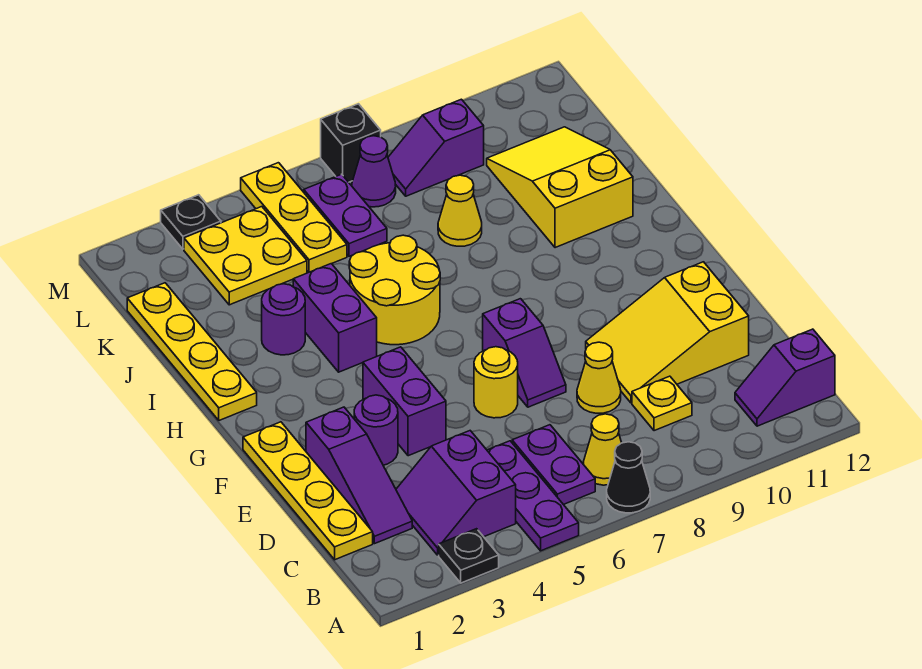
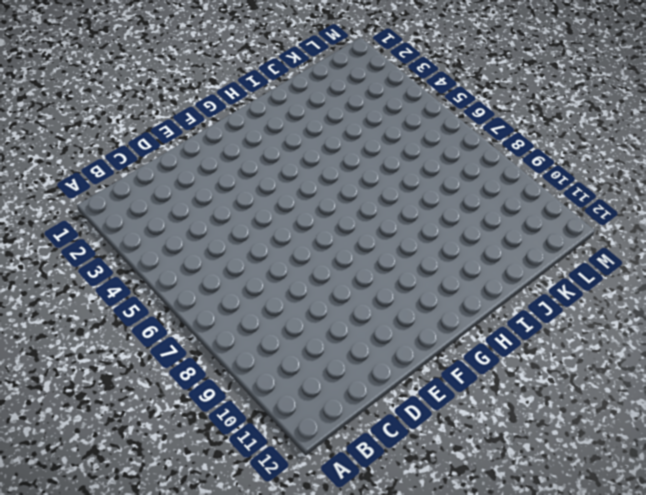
none -> black 1x1 plate [439,529,499,583]
none -> purple 1x3 plate [487,441,579,551]
none -> black 1x1 cone [607,442,650,513]

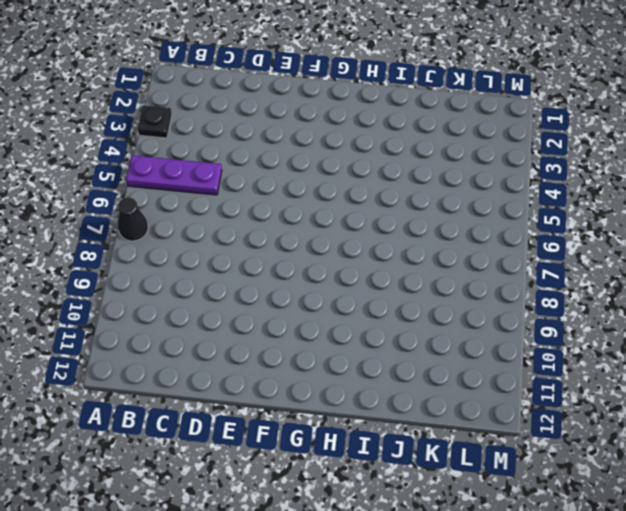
none -> purple 2x2 slope [396,431,516,555]
none -> purple 1x2 plate [512,425,595,505]
none -> yellow 1x1 cone [583,414,622,485]

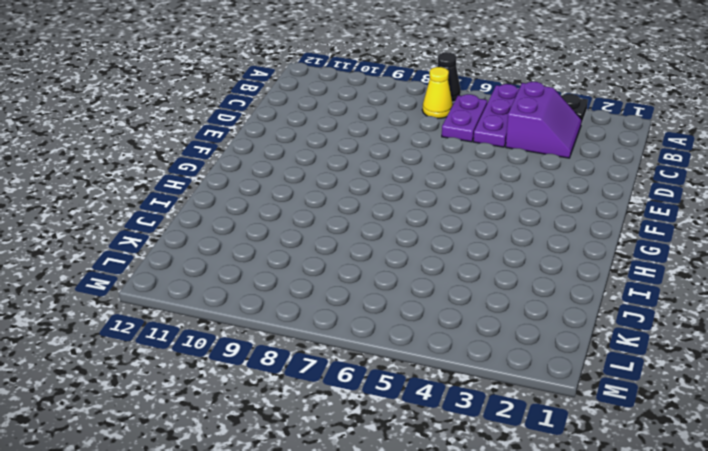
none -> purple 1x2 slope [735,329,835,426]
none -> yellow 1x4 plate [243,422,373,560]
none -> purple 1x3 slope [306,407,412,544]

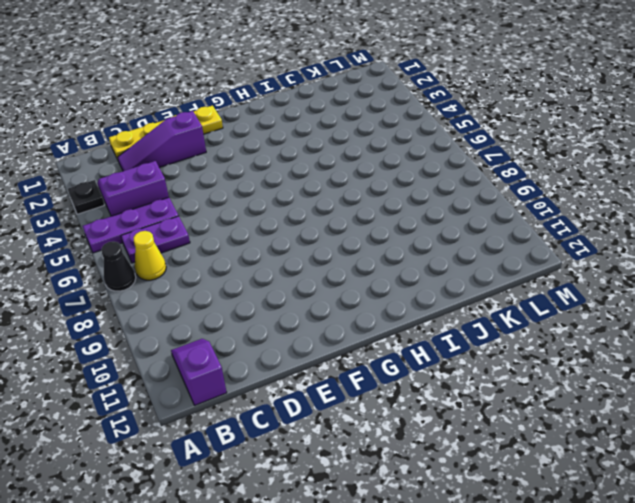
none -> yellow 1x1 plate [632,376,692,431]
none -> yellow 1x1 cone [577,342,621,413]
none -> yellow 2x3 slope [586,262,749,403]

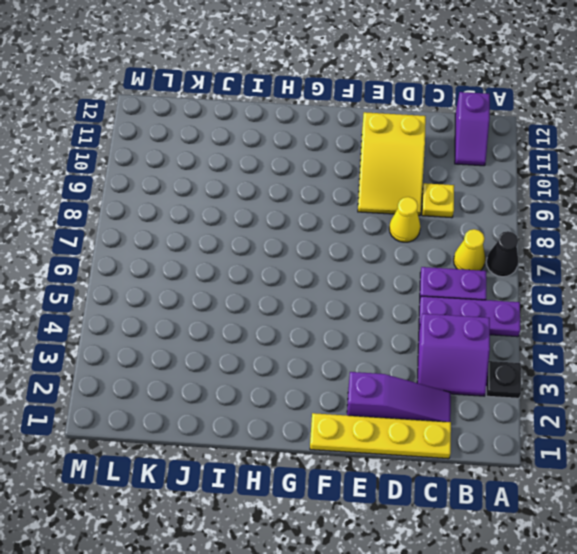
none -> purple 1x1 round brick [354,395,398,465]
none -> purple 1x2 brick [363,347,446,456]
none -> yellow 1x1 round brick [474,347,518,418]

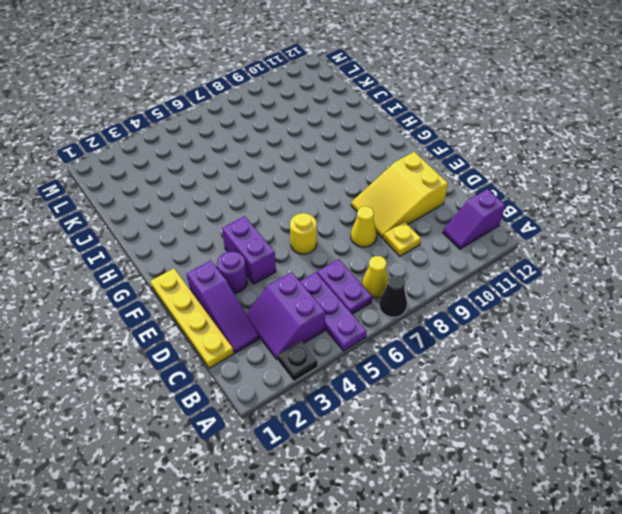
none -> purple 1x2 slope [483,299,566,407]
none -> yellow 1x4 plate [127,283,257,420]
none -> purple 1x2 brick [293,264,377,372]

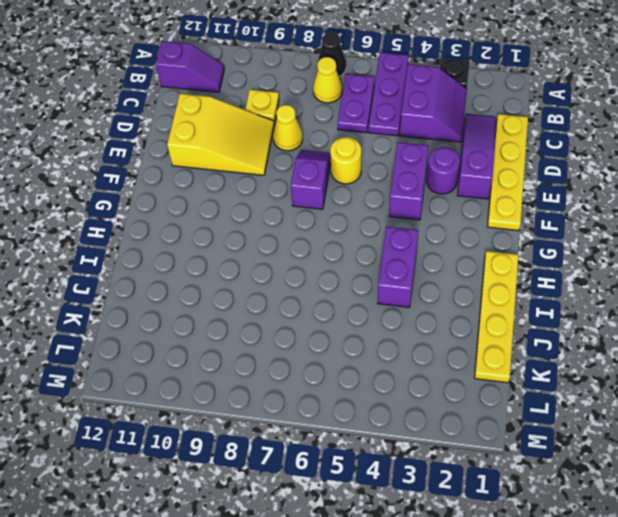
none -> yellow 2x2 round brick [349,235,440,345]
none -> purple 1x1 round brick [262,284,305,355]
none -> yellow 2x3 slope [487,127,633,248]

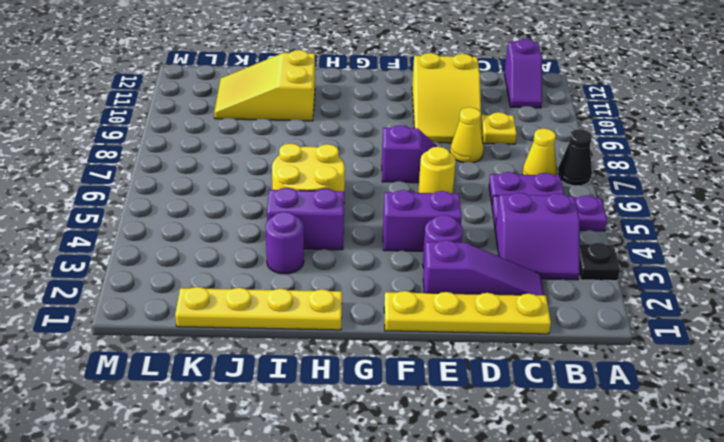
none -> yellow 1x1 cone [438,175,482,246]
none -> yellow 2x2 plate [184,207,307,305]
none -> yellow 1x3 plate [241,163,347,272]

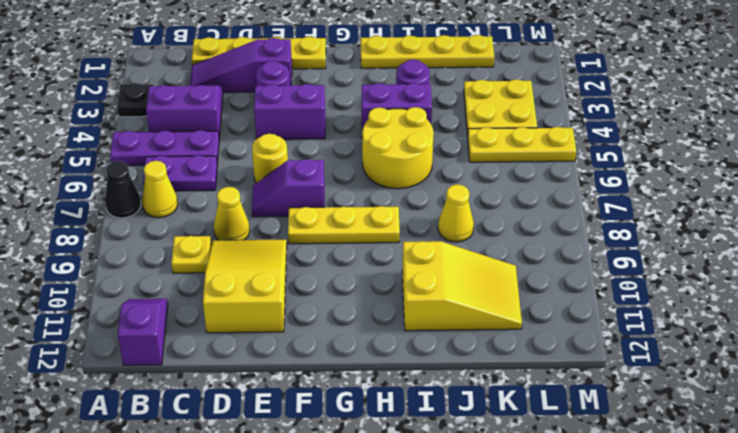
yellow 1x3 plate [288,206,400,244] -> none
none -> purple 1x2 plate [304,174,387,256]
none -> purple 1x1 cone [352,136,396,207]
none -> purple 1x2 slope [388,99,484,196]

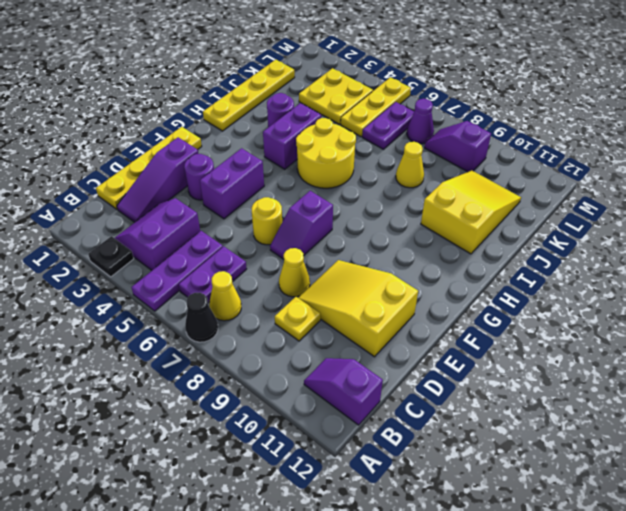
none -> black 1x1 plate [161,195,221,249]
none -> black 1x1 brick [321,104,381,182]

